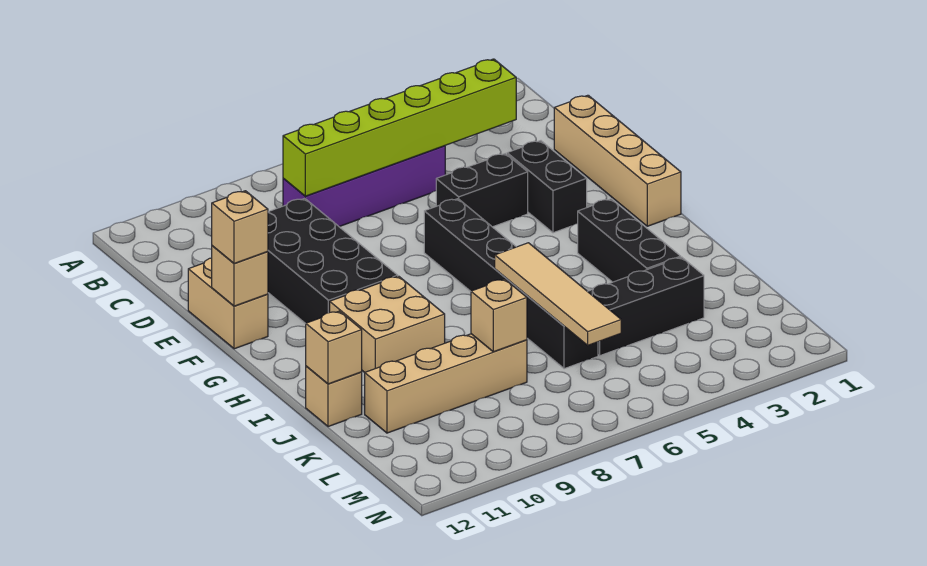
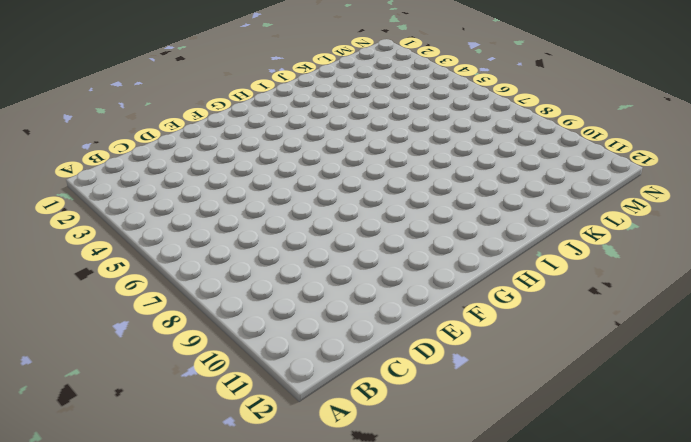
none -> purple 1x4 brick [283,146,445,227]
none -> tan 1x4 brick [554,95,681,226]
none -> black 2x4 brick [268,198,398,324]

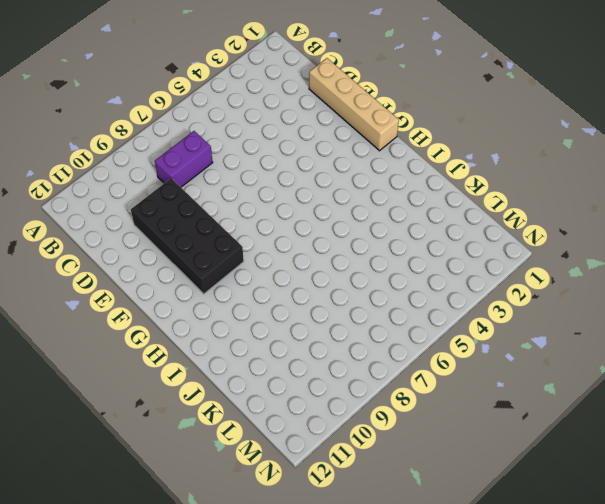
purple 1x2 brick [155,131,213,187] -> purple 1x4 brick [283,146,445,227]
none -> black 1x2 brick [507,141,587,233]
none -> black 1x2 brick [436,153,528,227]
none -> tan 1x2 brick [188,258,268,349]

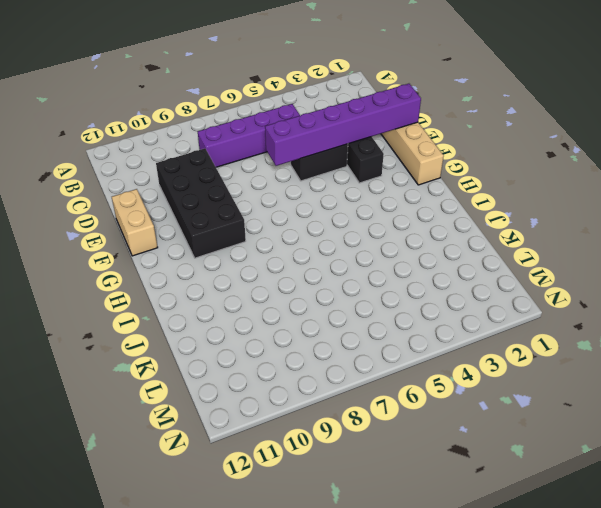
purple 1x6 brick [265,84,421,166] -> none
none -> black 1x6 brick [424,199,598,369]
none -> black 1x3 brick [578,199,681,282]
none -> tan 2x2 brick [330,276,445,372]

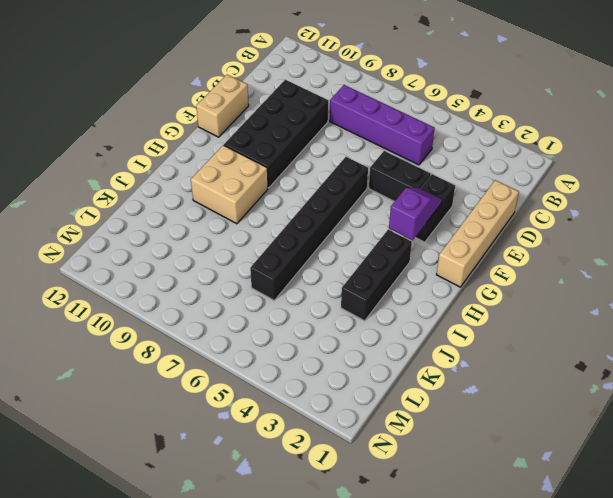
purple 1x2 slope [389,188,442,240] -> none
none -> tan 1x1 brick [306,366,362,427]
none -> black 1x3 brick [588,257,704,356]
none -> tan 1x4 brick [365,334,527,433]

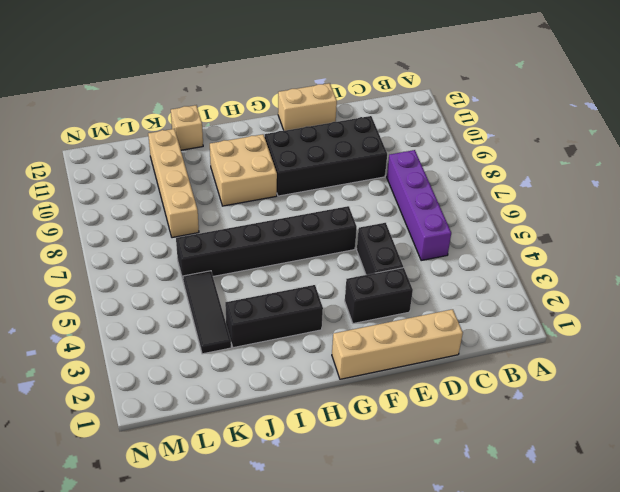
black 1x3 tile [183,271,231,354] -> black 1x3 brick [588,257,704,356]
none -> lime 1x6 brick [283,59,516,196]
none -> tan 1x1 brick [212,246,268,306]
none -> tan 1x4 tile [495,243,621,345]

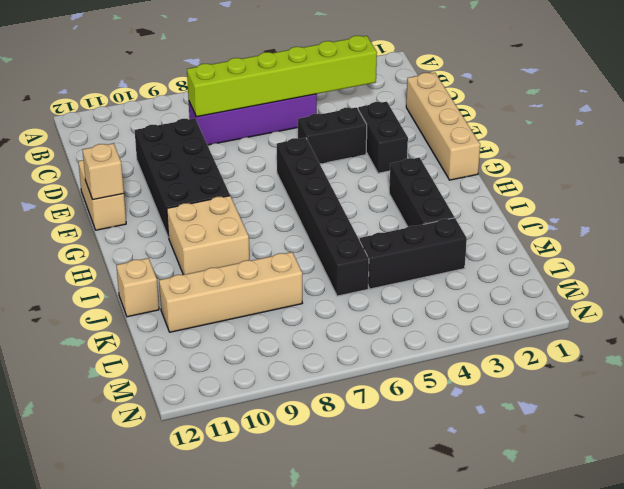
none -> tan 1x4 tile [495,243,621,345]
none -> tan 1x1 brick [306,311,362,384]
none -> tan 1x1 brick [471,279,527,352]

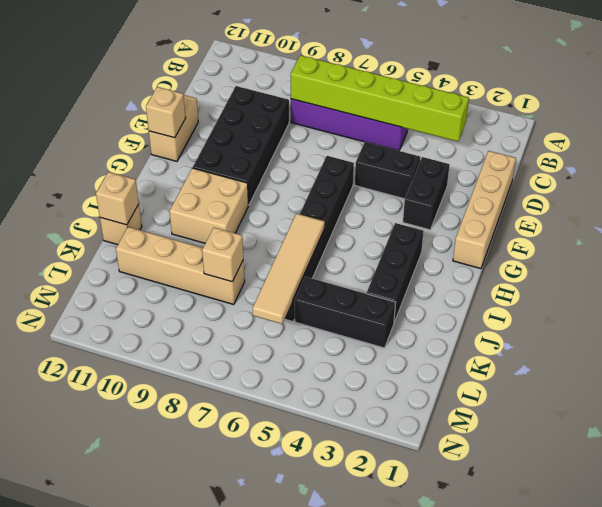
none -> tan 1x1 brick [212,191,268,264]

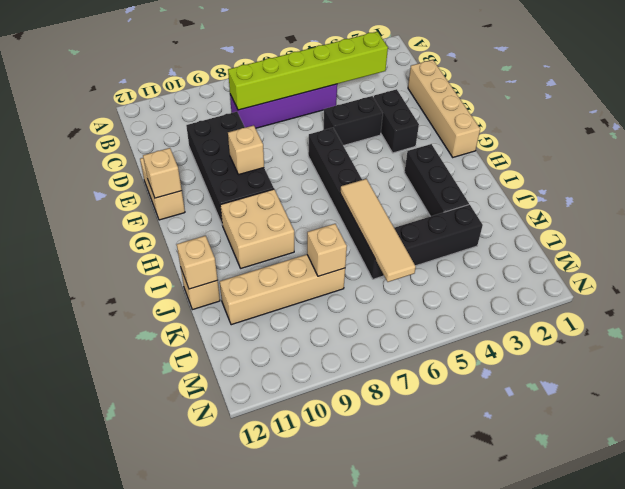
tan 1x1 brick [228,125,264,175] -> tan 1x1 brick moved to [212,191,268,264]

